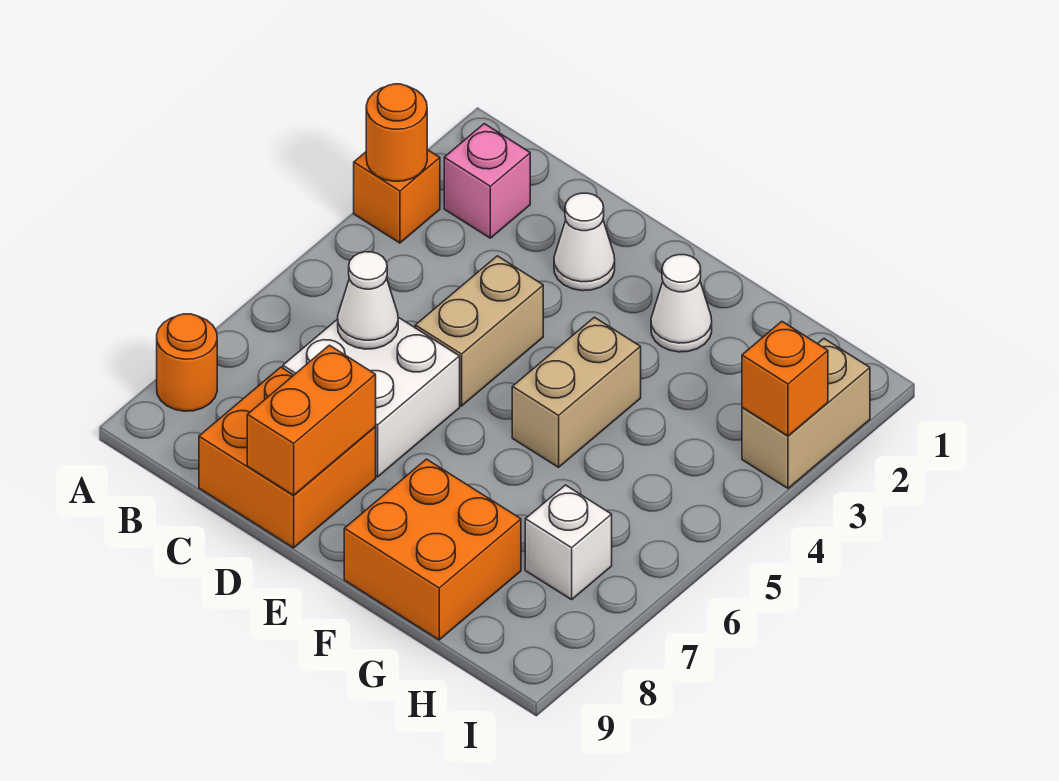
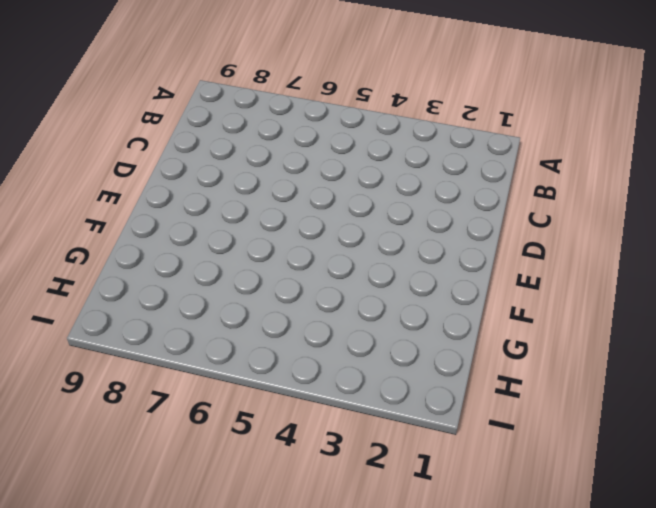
none -> orange 1x1 brick [354,150,440,243]
none -> orange 1x1 round brick [157,314,217,411]
none -> pink 1x1 brick [444,124,530,238]

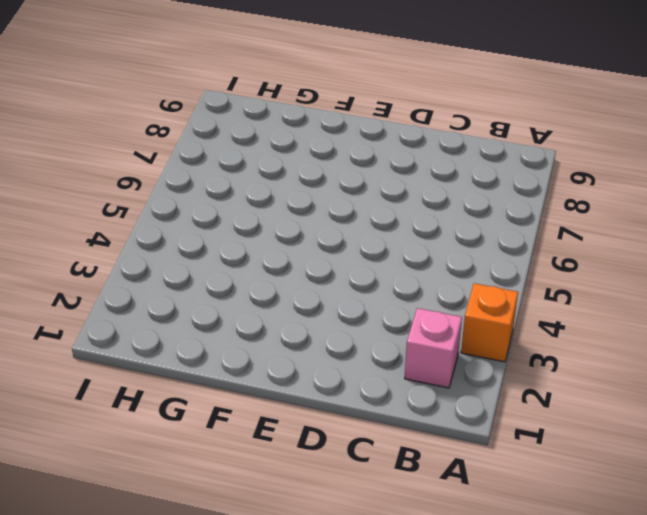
none -> orange 1x1 round brick [157,314,217,411]
none -> white 2x2 brick [283,317,460,477]
none -> orange 2x2 brick [199,367,376,548]

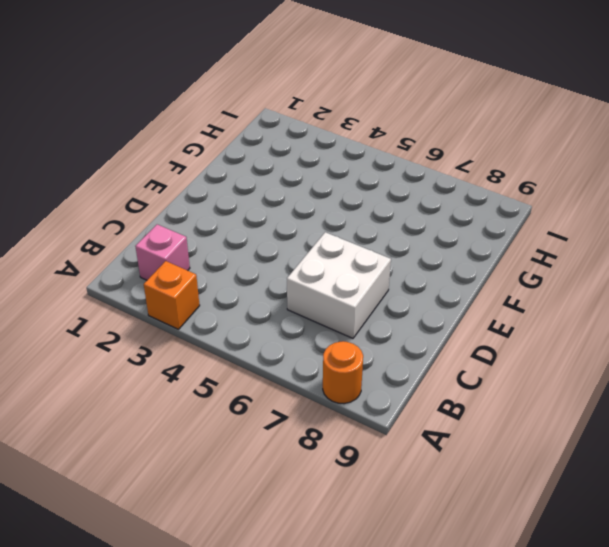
none -> orange 2x2 brick [199,367,376,548]
none -> white 1x1 cone [554,193,615,291]
none -> tan 1x2 brick [415,256,543,406]

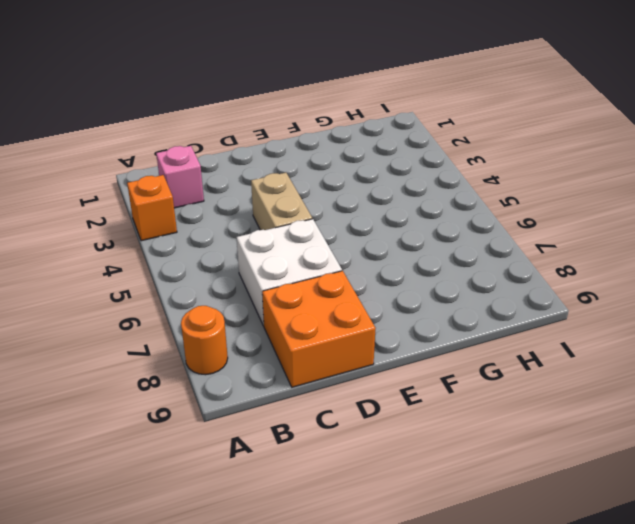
none -> white 1x1 cone [554,193,615,291]
none -> white 1x1 cone [651,255,712,352]
none -> tan 1x2 brick [512,317,641,467]

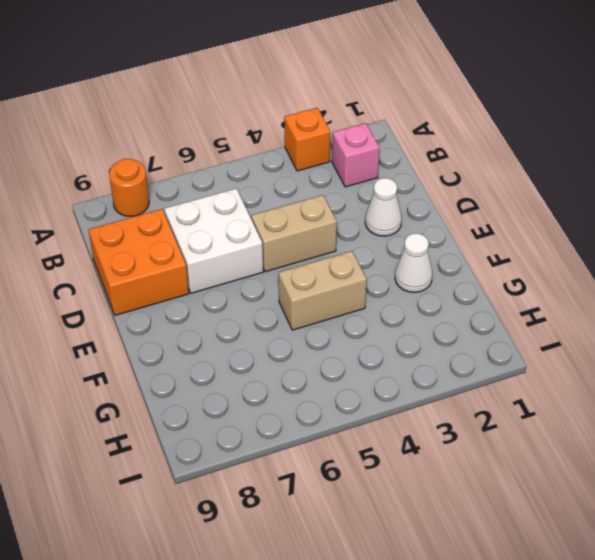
none -> orange 2x2 brick [344,459,521,640]
none -> white 1x1 brick [525,485,612,600]
none -> tan 1x2 brick [742,339,870,488]

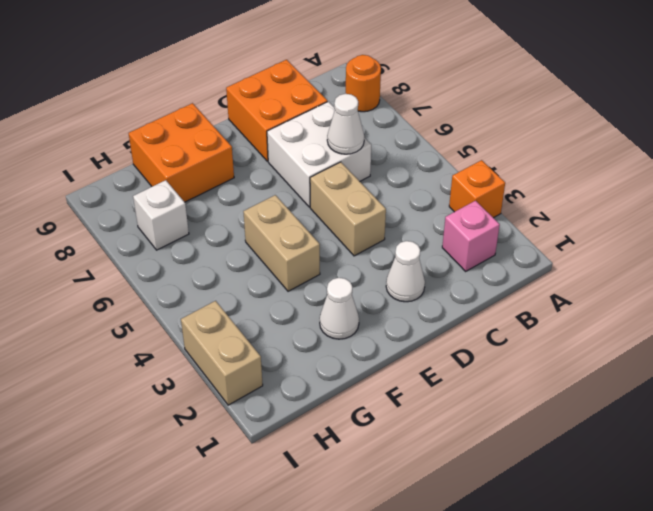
none -> orange 1x1 round brick [366,84,427,181]
none -> orange 1x2 brick [247,345,376,495]
none -> orange 1x1 brick [742,322,828,436]

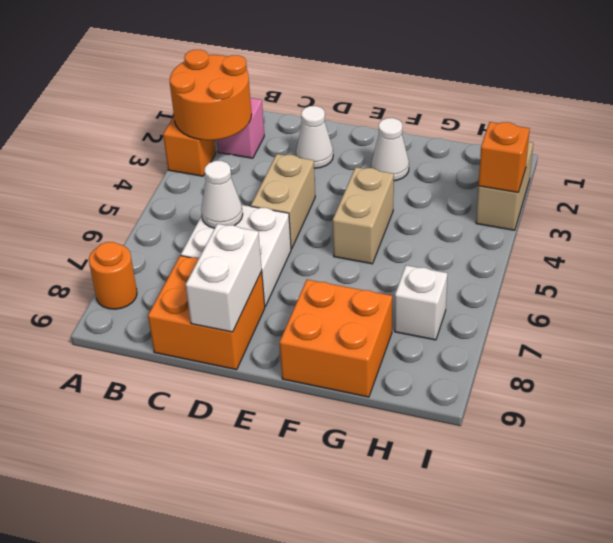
orange 2x2 round brick [170,50,252,140] -> orange 1x1 round brick [366,84,427,181]
white 1x2 brick [186,224,262,332] -> orange 1x2 brick [247,345,376,495]

